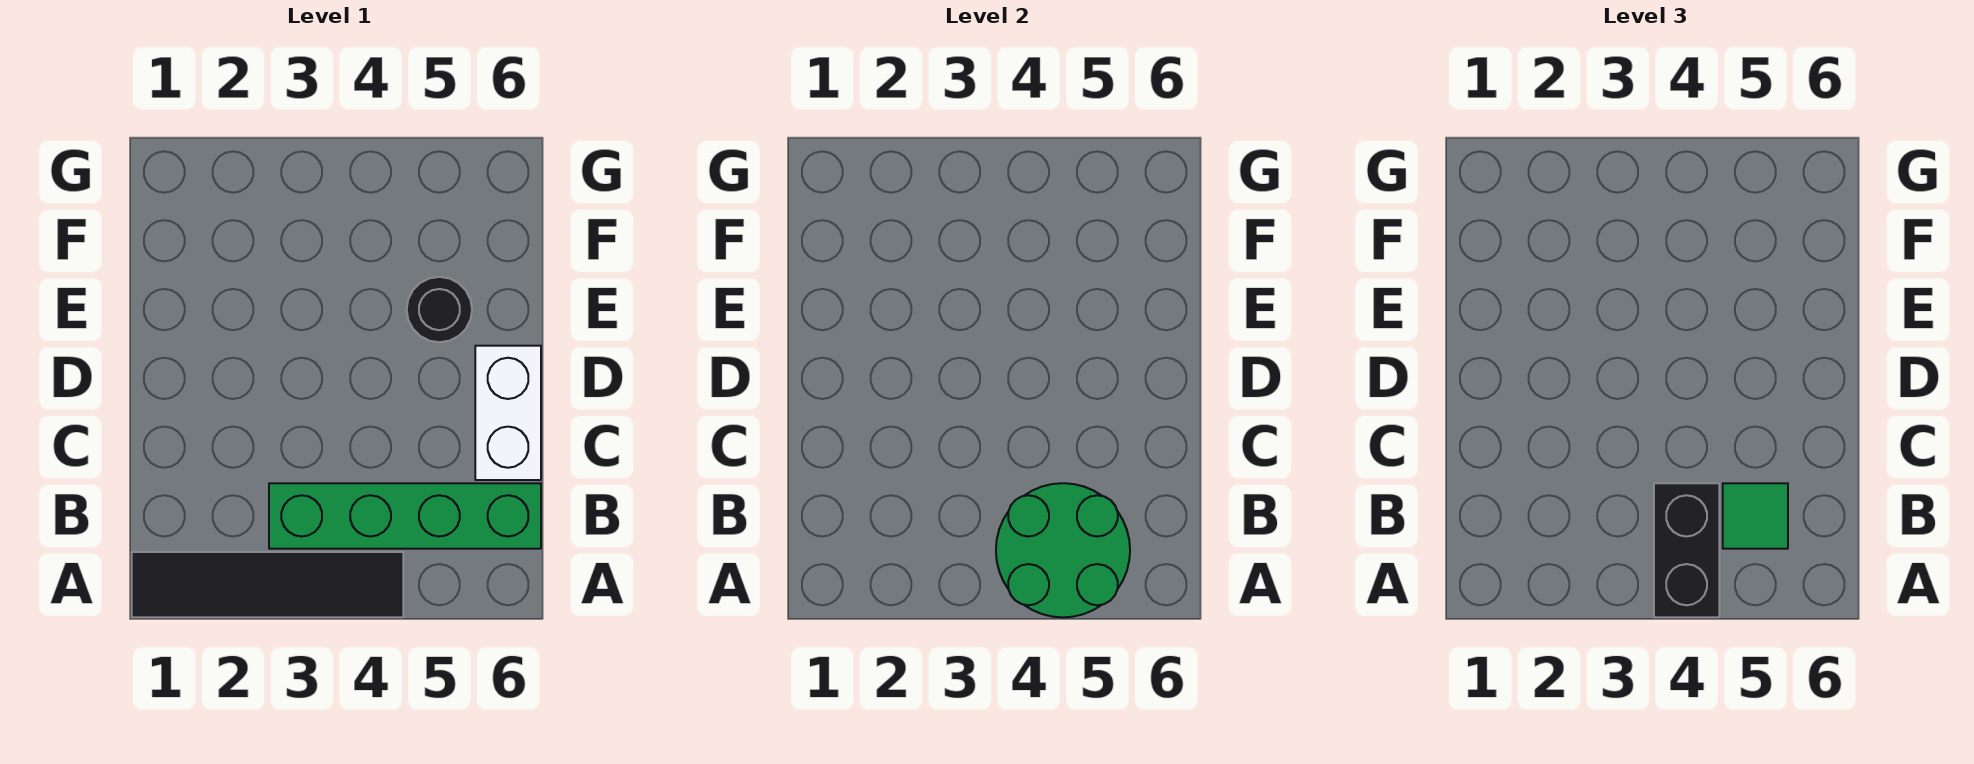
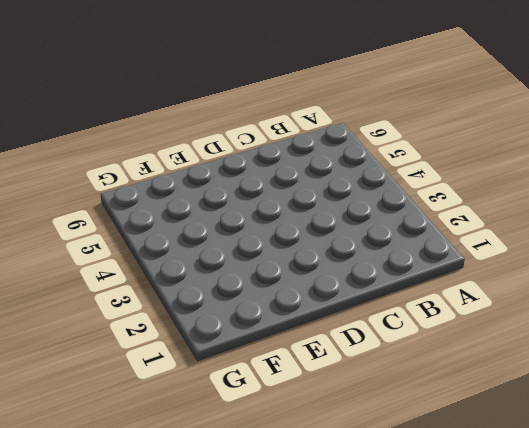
none -> black 1x4 tile [132,552,403,617]
none -> green 1x4 brick [269,483,541,549]

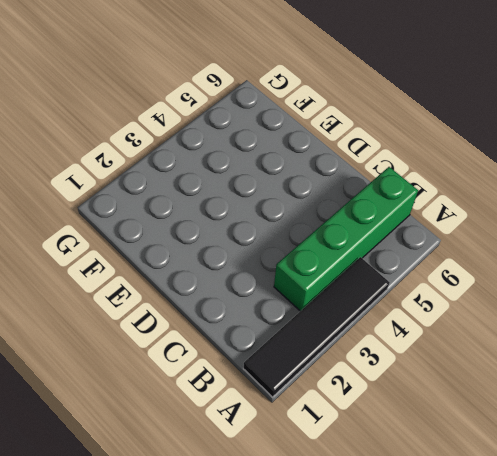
none -> white 1x2 brick [475,346,541,480]
none -> black 1x1 round brick [407,277,472,342]

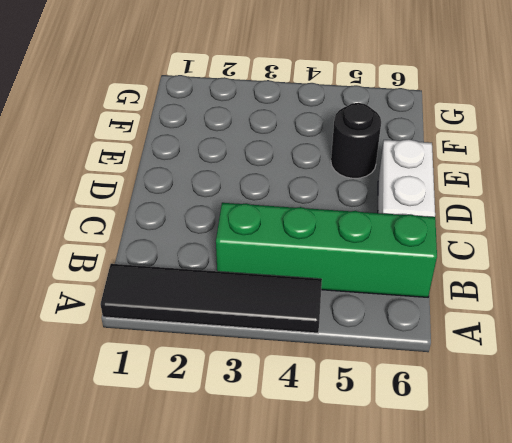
none -> green 2x2 round brick [996,483,1130,617]
none -> black 1x2 brick [1654,483,1719,617]

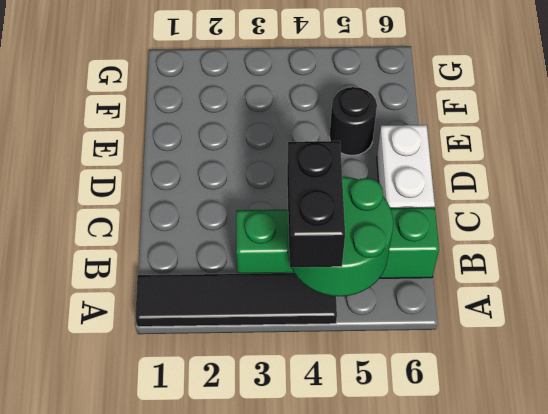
none -> green 1x1 tile [1723,483,1788,549]

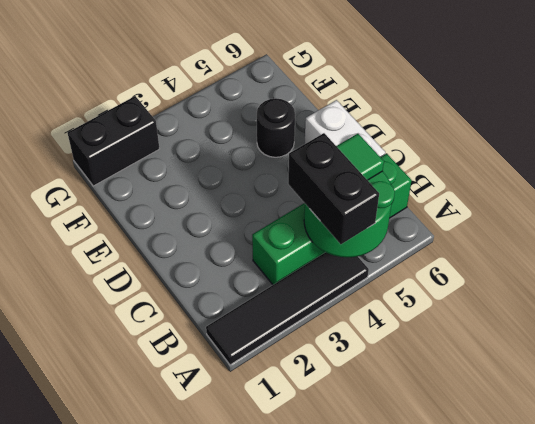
black 1x2 brick [68,96,160,186] -> none

